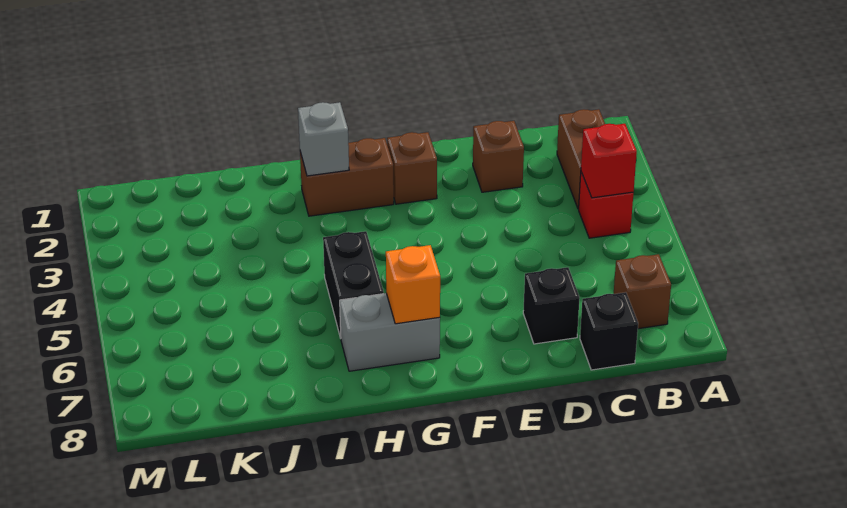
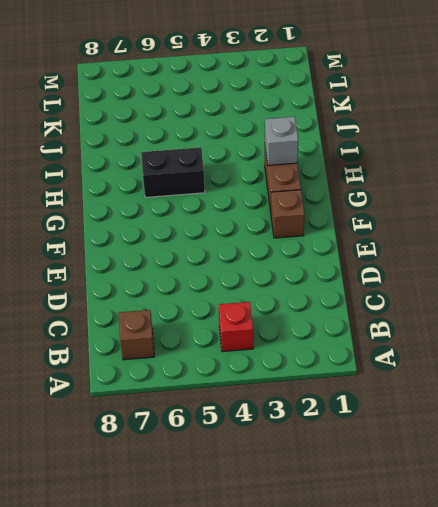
none -> brown 1x2 brick [557,109,605,209]
none -> black 1x1 brick [580,292,638,370]
none -> brown 1x1 brick [473,121,524,192]

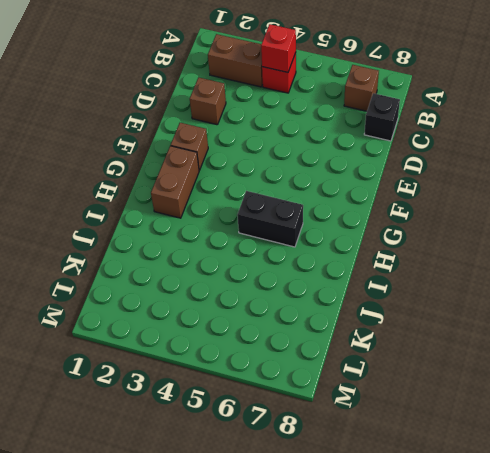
none -> black 1x1 brick [523,267,580,344]
none -> grey 1x2 brick [340,293,440,371]
none -> orange 1x1 brick [386,245,440,324]

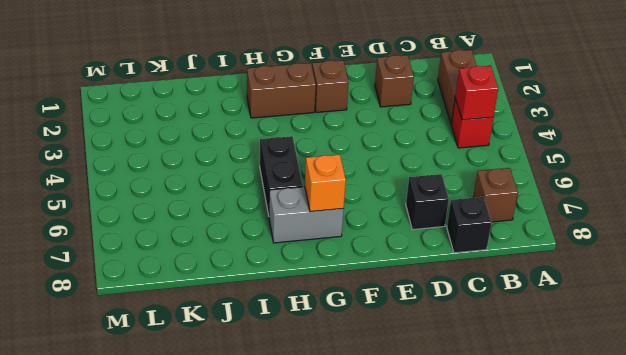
none -> grey 1x1 brick [298,102,349,176]

